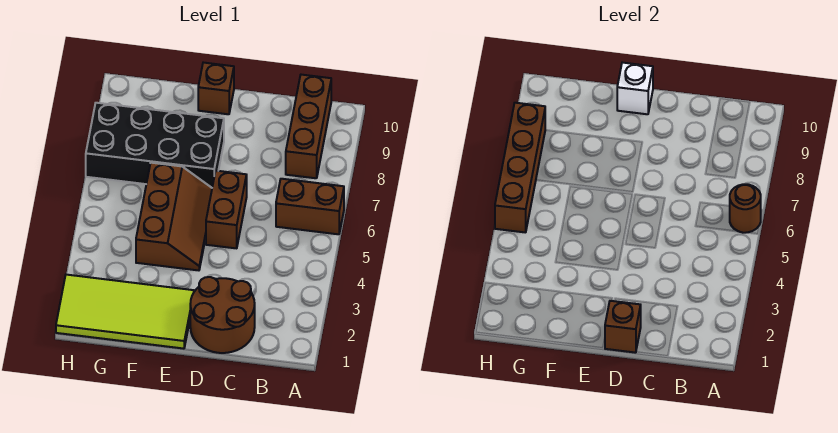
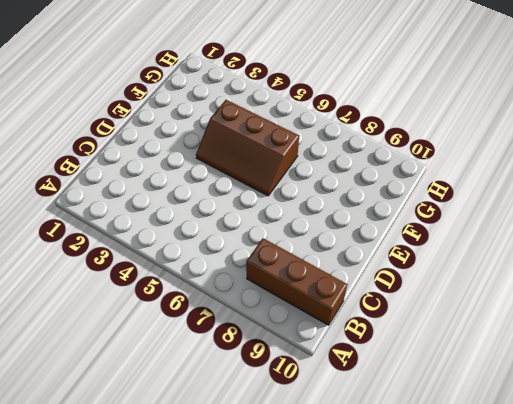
none -> brown 1x2 brick [276,179,344,234]
none -> brown 2x2 round brick [190,277,255,353]
none -> brown 1x2 brick [206,171,247,248]

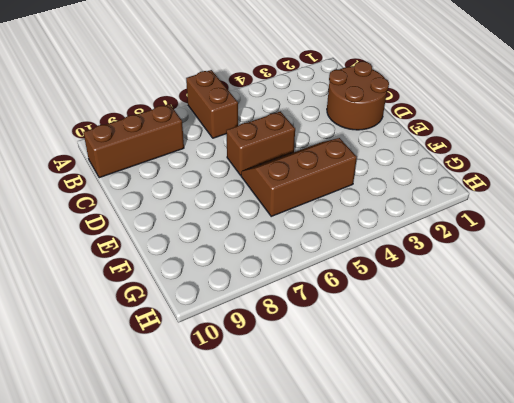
none -> lime 2x4 tile [56,275,194,349]
none -> black 2x4 brick [86,103,224,188]
none -> brown 1x1 brick [198,63,234,114]

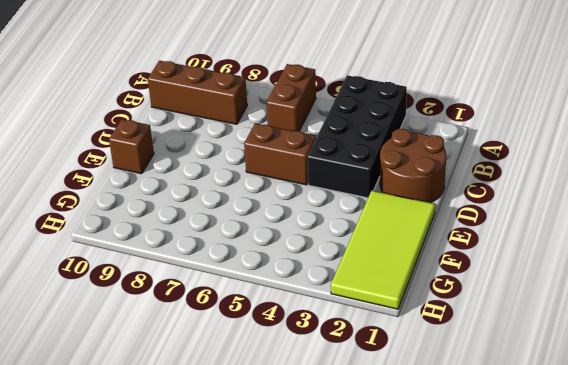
black 2x4 brick [307,75,407,198] -> black 2x4 brick moved to [86,103,224,188]
none -> brown 2x3 slope [136,163,212,270]
none -> brown 1x1 round brick [730,184,761,233]
none -> brown 1x1 brick [605,301,641,353]

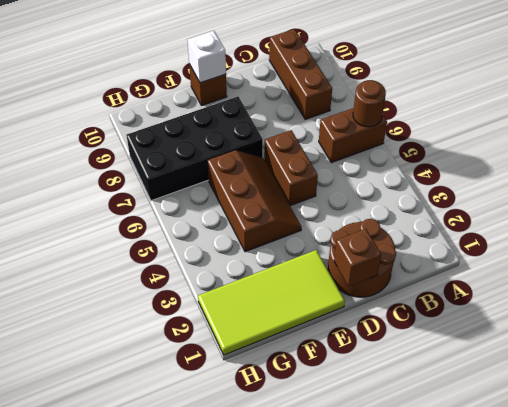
none -> brown 1x4 brick [495,103,545,233]

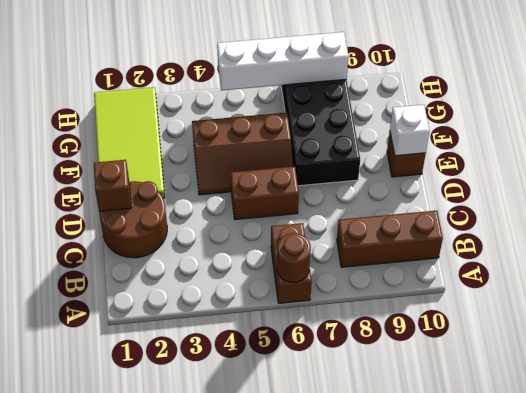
white 1x4 brick [217,32,349,90] -> brown 1x4 brick [495,103,545,233]

